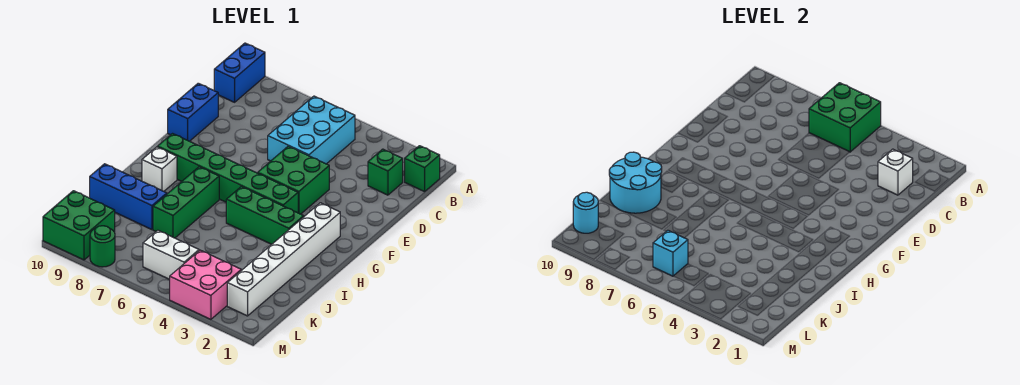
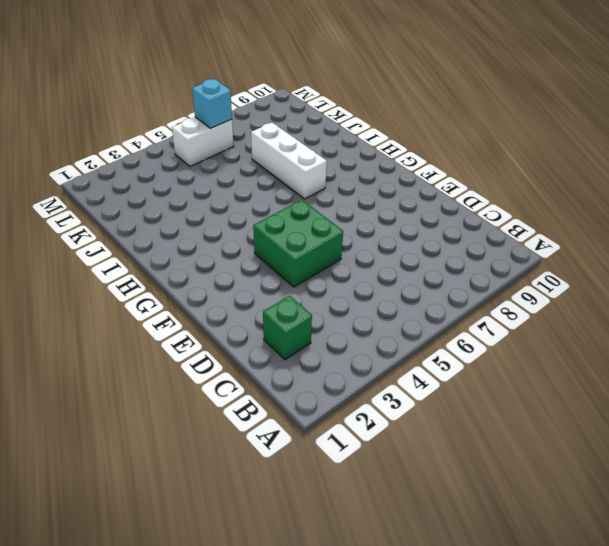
white 1x3 brick [251,123,327,199] -> green 1x3 brick [153,167,219,238]
none -> blue 1x2 brick [214,43,265,102]
none -> green 1x1 brick [405,146,440,192]
none -> cyan 2x3 brick [268,96,355,164]

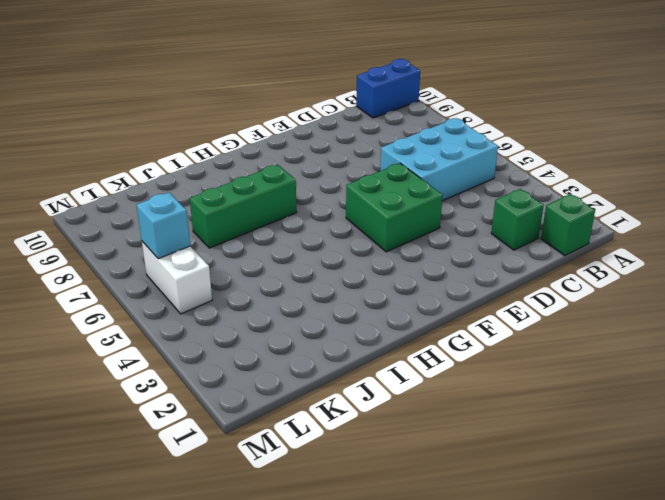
none -> blue 1x2 brick [168,83,218,141]
none -> white 1x6 brick [227,203,340,316]
none -> green 1x6 brick [158,134,298,213]

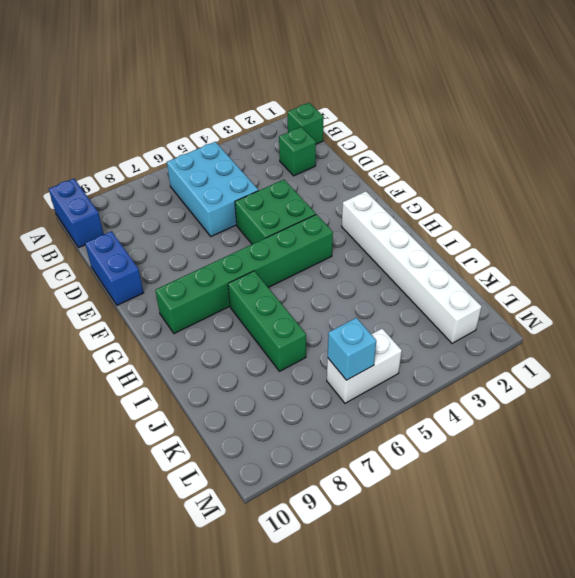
none -> green 1x3 brick [226,187,304,244]
none -> white 1x1 brick [142,147,177,191]
none -> blue 1x3 brick [90,164,167,230]

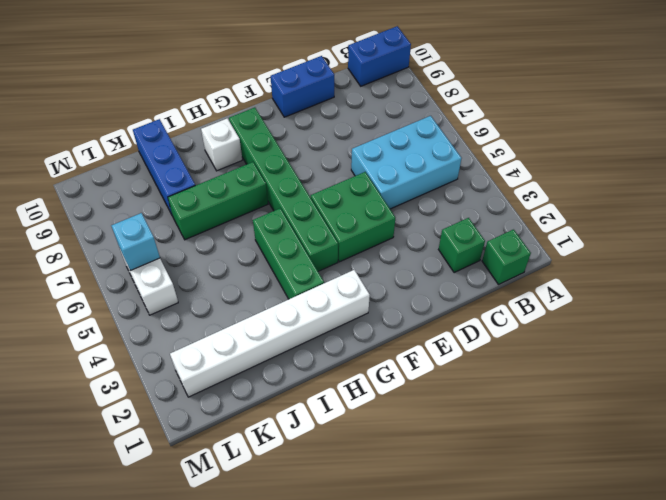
none -> pink 2x2 brick [170,250,241,319]
none -> green 2x2 brick [43,191,115,260]
none -> green 1x1 round brick [90,226,115,267]

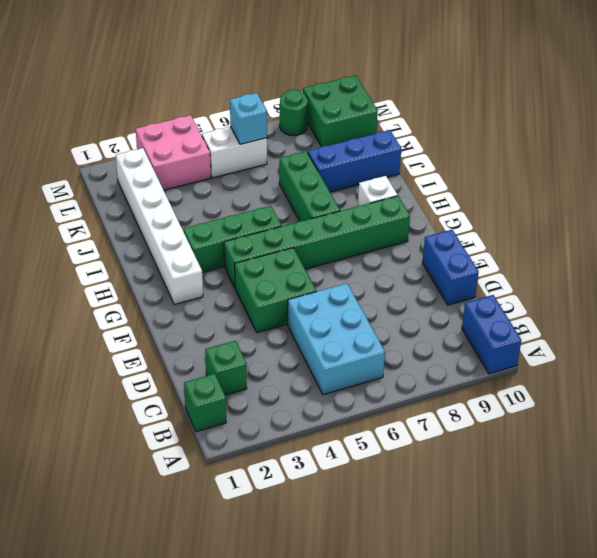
none -> green 2x2 brick [809,83,881,152]
none -> white 1x1 brick [878,149,913,195]
none -> cyan 2x2 round brick [609,152,662,213]

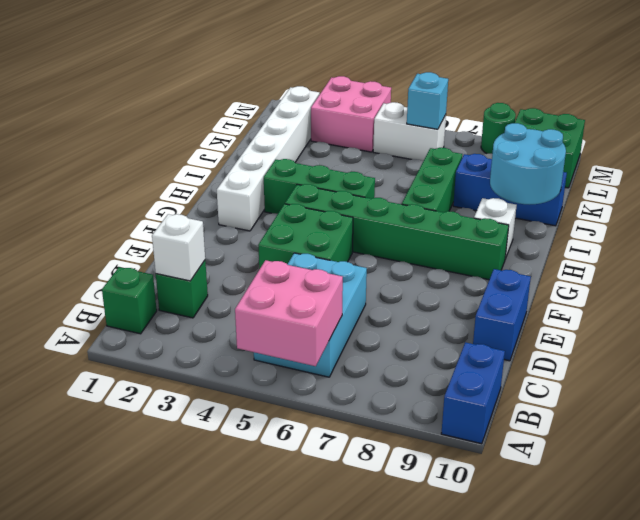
pink 2x2 brick [235,260,343,366] -> green 2x2 brick [809,83,881,152]
none -> cyan 1x1 round brick [573,192,598,233]

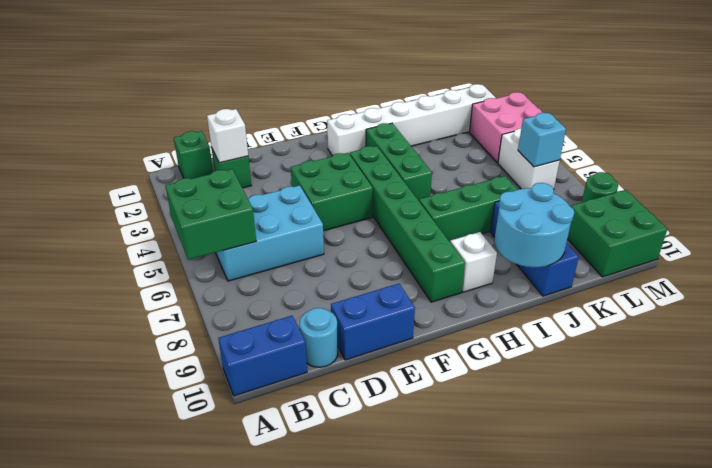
cyan 1x1 round brick [300,308,338,367] -> cyan 1x1 round brick moved to [573,192,598,233]

